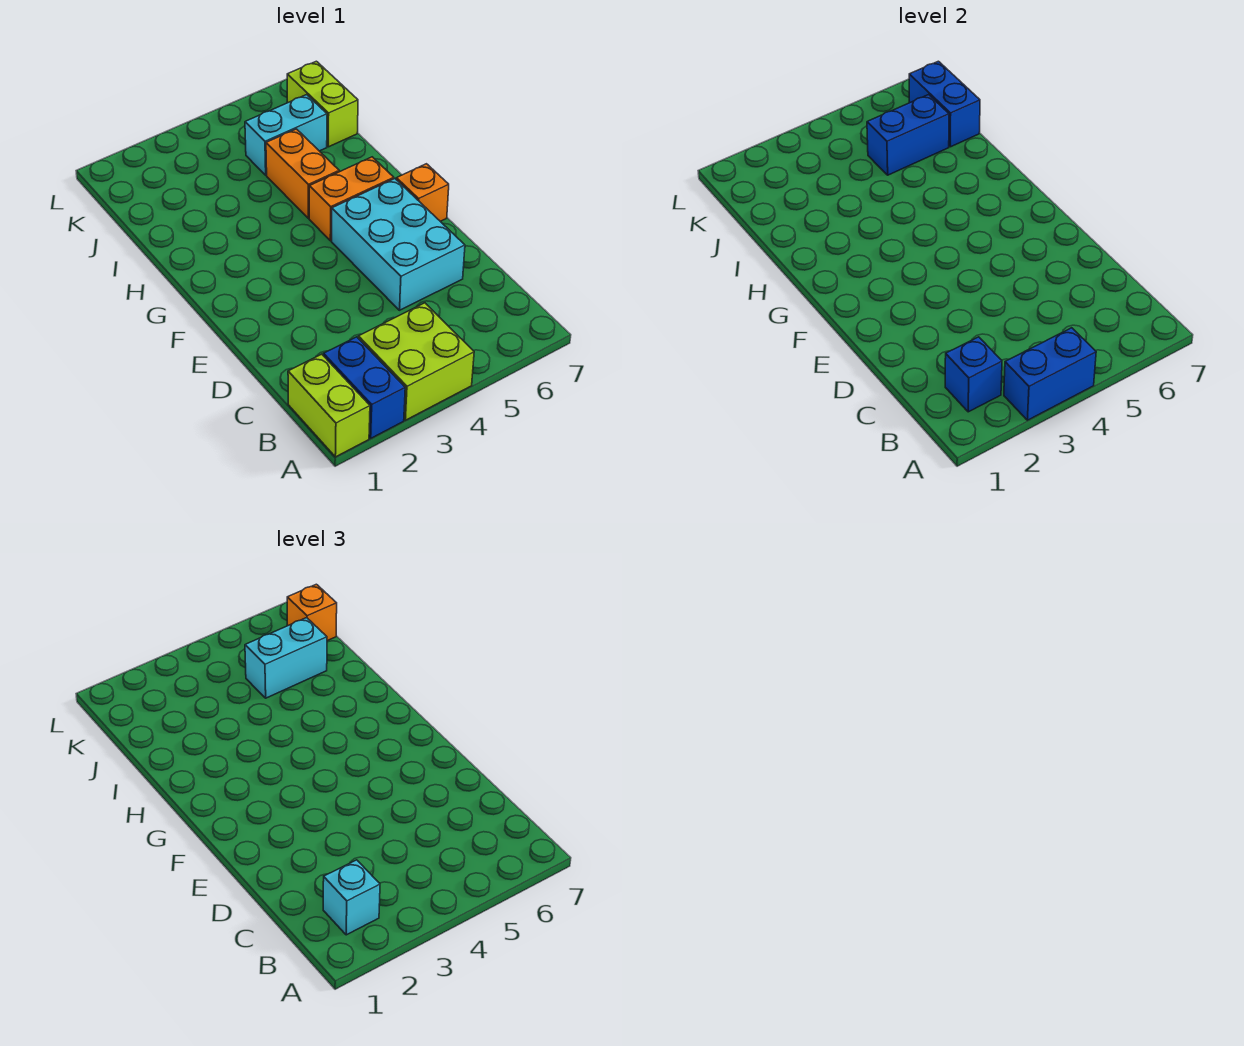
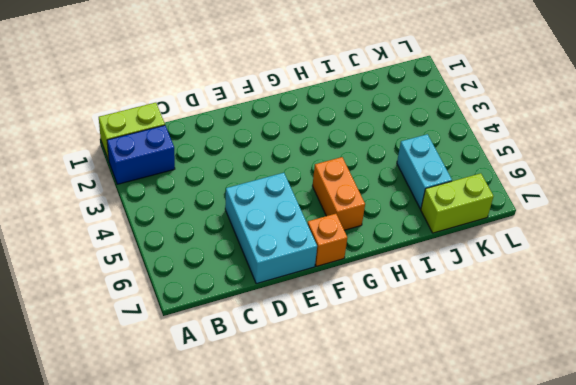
cyan 2x3 brick [225,173,317,284] -> cyan 2x3 brick turned to [332,179,465,310]
none -> lime 2x2 brick [358,303,474,420]
none -> orange 1x2 brick [266,129,339,218]
none -> blue 1x2 brick [1004,328,1096,420]

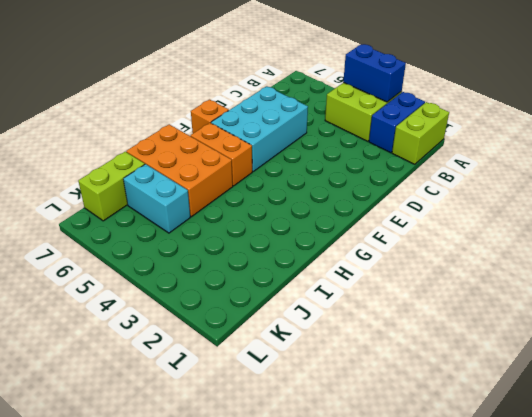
orange 2x3 brick [126,124,233,217] -> orange 1x2 brick [266,129,339,218]
none -> blue 1x1 brick [945,337,1002,412]
none -> blue 1x2 brick [867,95,949,175]
none -> blue 1x2 brick [909,61,980,147]

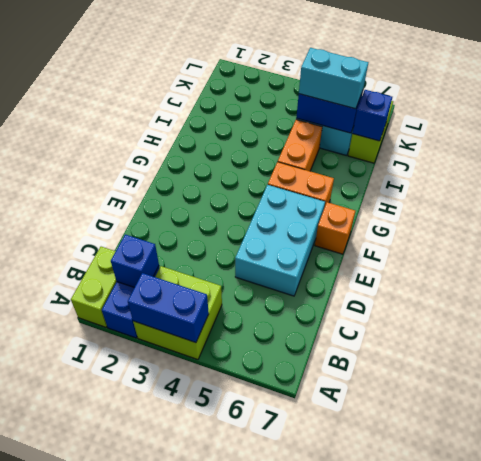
blue 1x1 brick [352,90,392,141] -> blue 1x2 brick [909,61,980,147]
none -> cyan 1x1 brick [323,860,380,935]
none -> orange 1x1 brick [287,584,337,641]

